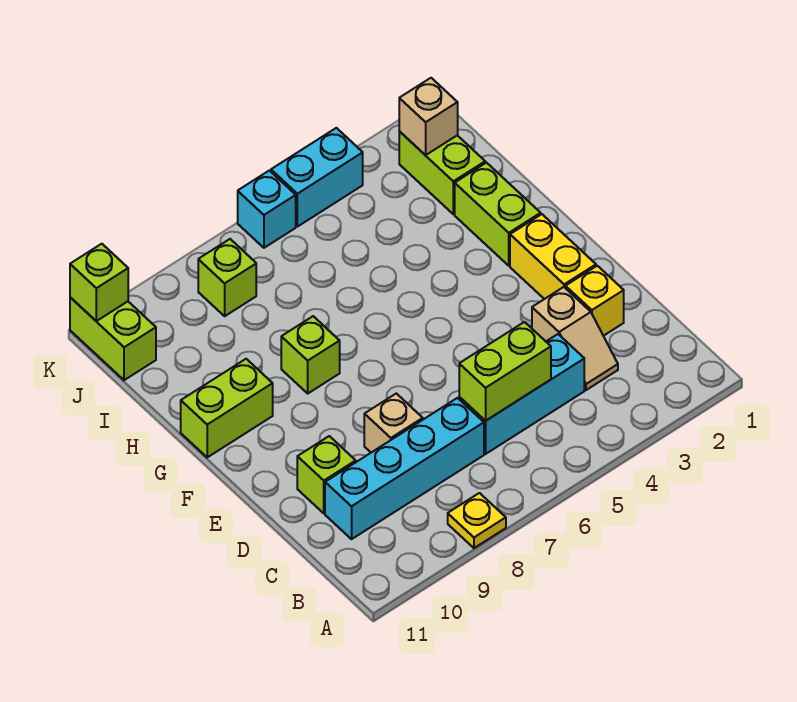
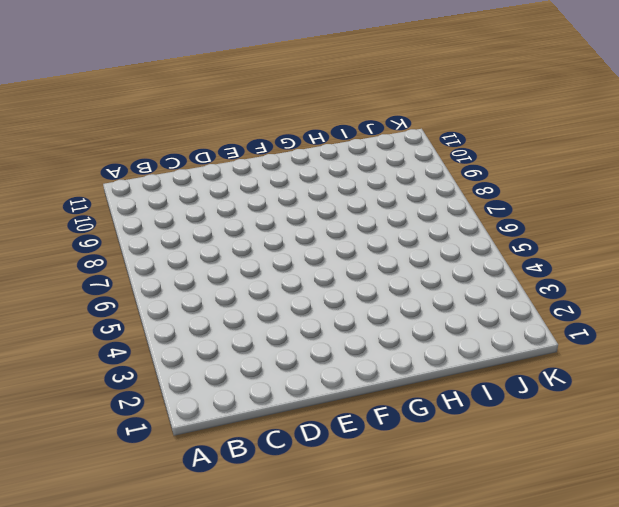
none -> yellow 1x1 plate [448,493,506,548]
none -> tan 1x2 slope [532,287,618,390]
none -> cyan 1x3 brick [459,334,584,454]

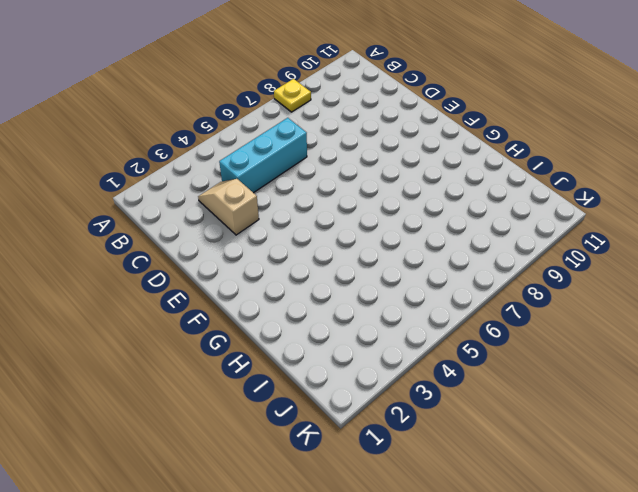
none -> cyan 1x4 brick [325,398,484,539]
none -> yellow 1x1 brick [565,266,624,336]
none -> tan 1x1 brick [364,393,423,452]

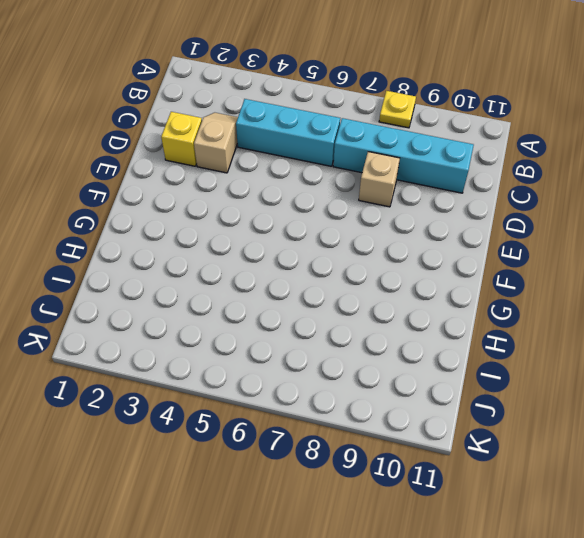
none -> lime 1x1 brick [297,436,356,513]
none -> yellow 1x2 brick [510,214,596,299]
none -> lime 1x2 brick [455,163,541,266]

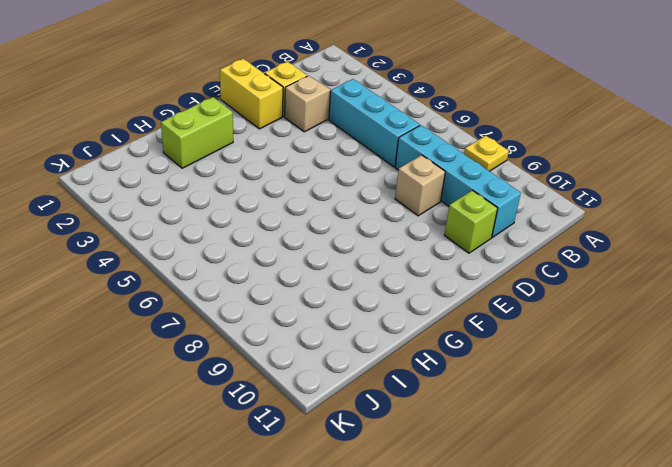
yellow 1x2 brick [220,59,283,129] -> yellow 1x2 brick turned to [510,214,596,299]
none -> lime 1x1 brick [281,316,340,393]
none -> lime 1x2 brick [181,359,273,457]
none -> lime 1x2 brick [399,131,485,214]

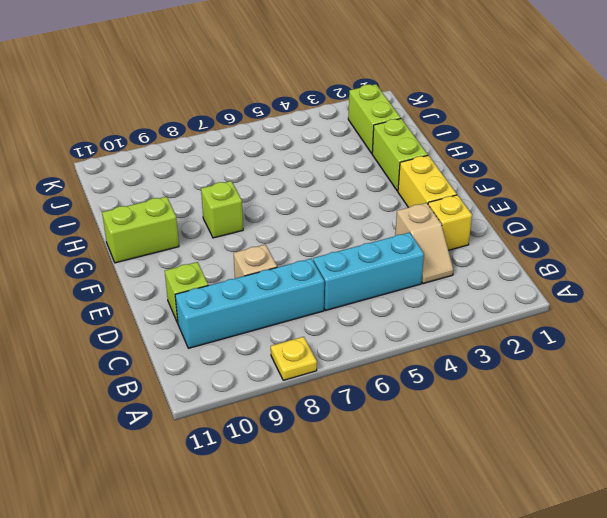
none -> lime 1x1 brick [198,239,256,316]
none -> lime 1x2 brick [70,297,156,380]
none -> cyan 1x2 brick [271,128,363,227]

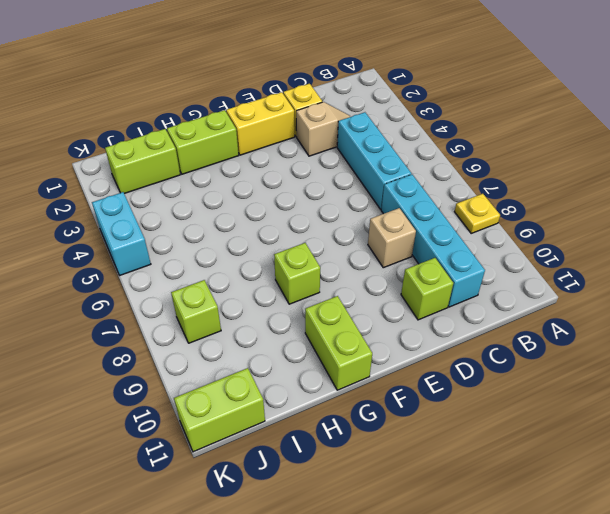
none -> cyan 1x1 brick [238,171,296,248]
none -> lime 1x2 brick [459,322,551,421]
none -> tan 1x1 brick [399,78,458,155]

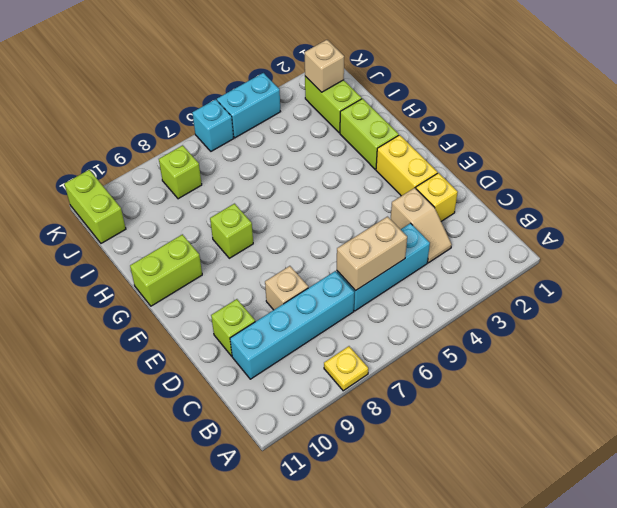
tan 1x2 brick [337,217,407,291] -> lime 1x2 brick [459,322,551,421]
none -> lime 1x1 brick [70,244,128,321]

